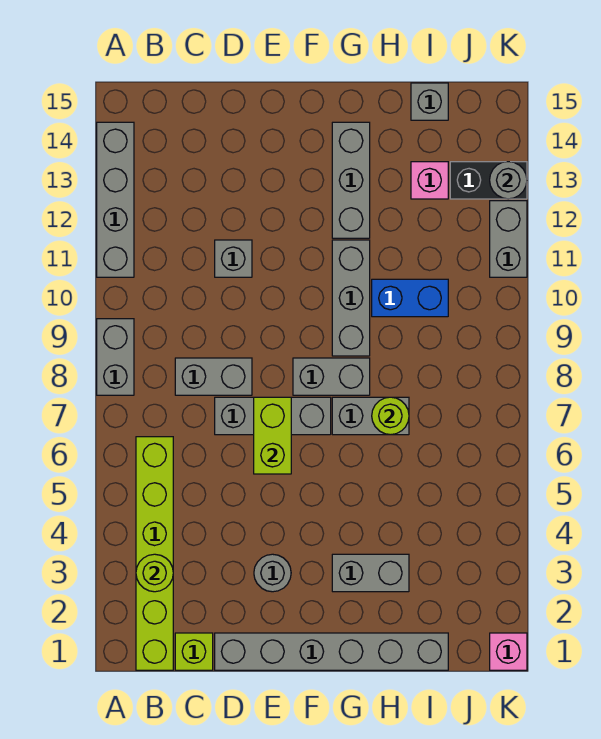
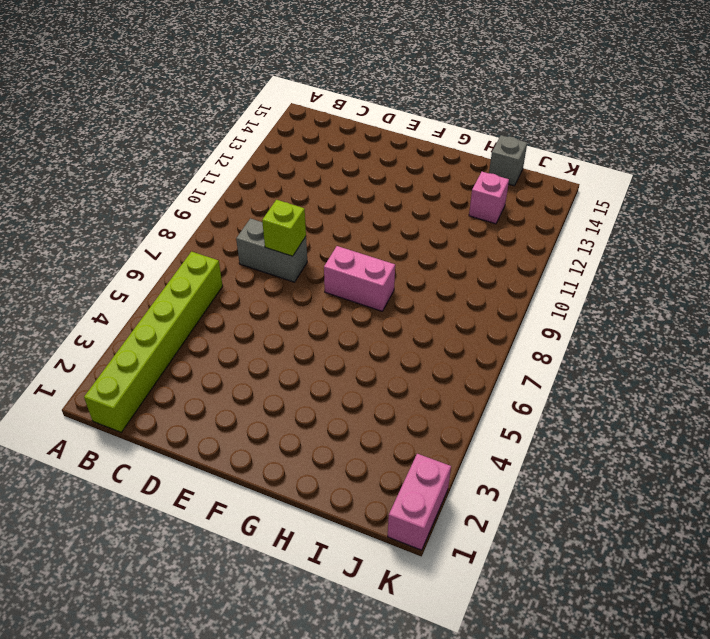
lime 1x1 brick [262,200,306,256] -> lime 1x1 brick moved to [175,633,213,670]
pink 1x2 brick [324,246,395,311] -> grey 1x2 brick [293,358,370,395]
pink 1x2 brick [388,454,451,550] -> pink 1x1 brick [490,633,527,670]
none -> grey 1x2 brick [97,319,134,395]
none -> grey 1x4 brick [97,122,134,277]
none -> grey 1x6 brick [215,633,448,670]

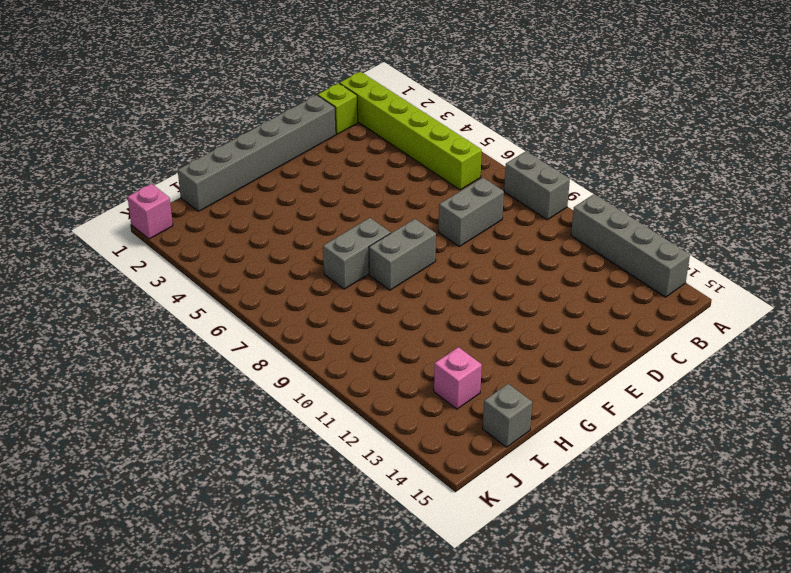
none -> grey 1x3 brick [215,397,331,435]
none -> grey 1x1 brick [215,240,252,277]
none -> grey 1x1 round brick [254,554,291,592]

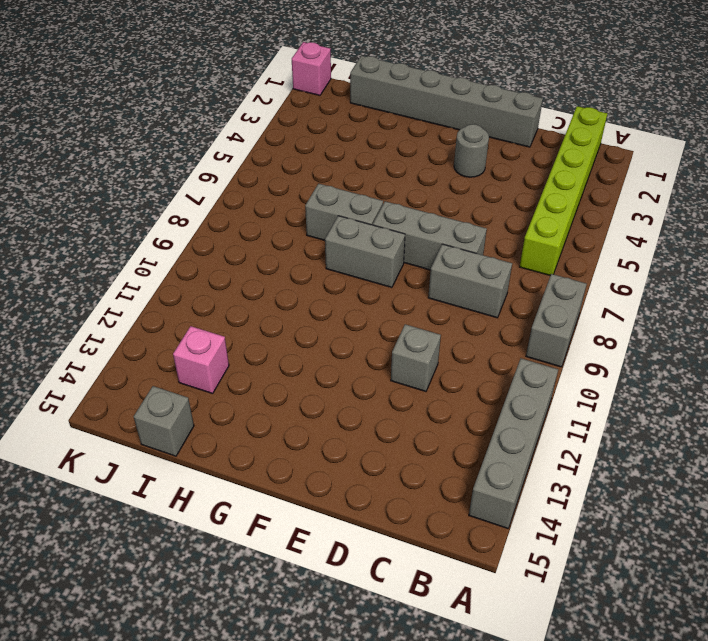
none -> lime 1x1 brick [175,633,213,670]
none -> grey 1x2 brick [332,554,409,592]
none -> grey 1x3 brick [332,240,370,356]

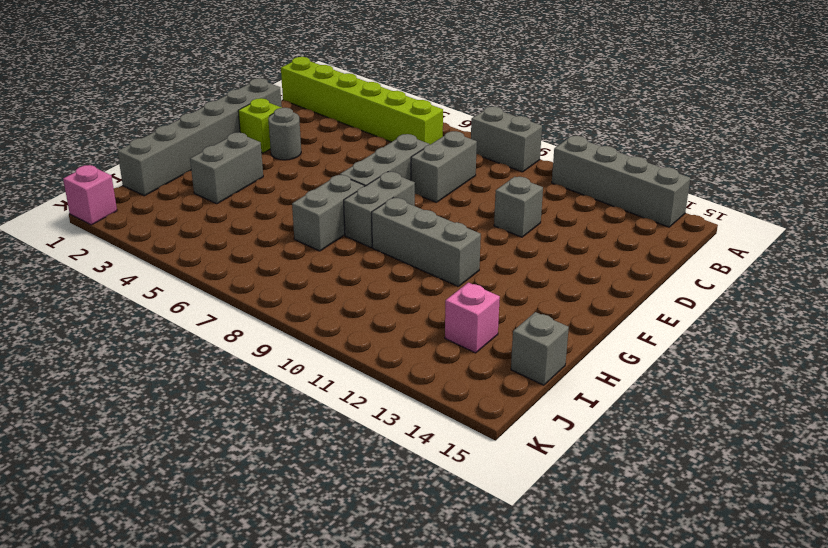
lime 1x1 brick [238,98,281,153] -> lime 1x1 brick moved to [175,633,213,670]
none -> grey 1x3 brick [332,122,370,238]
none -> blue 1x2 brick [372,279,448,317]
none -> black 1x2 brick [450,162,527,199]

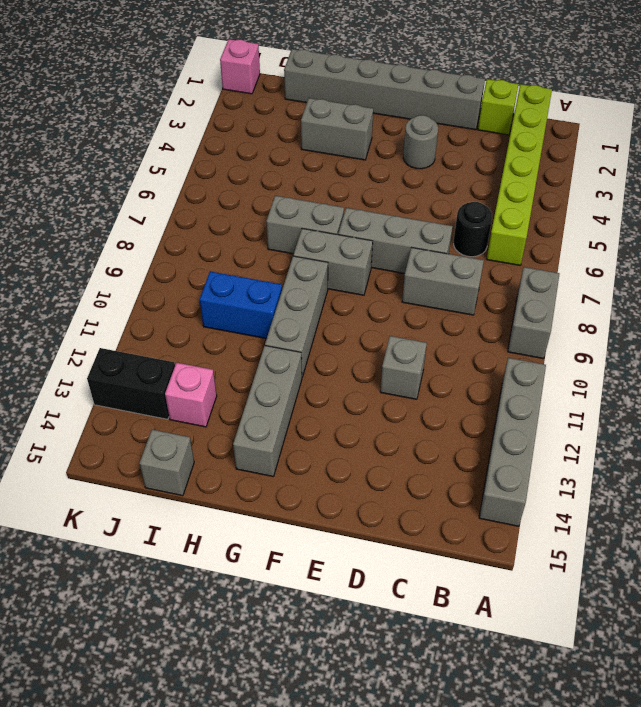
black 1x1 round brick [454,202,492,257] -> none
none -> grey 1x2 brick [490,201,527,277]
none -> lime 1x1 round brick [136,554,173,592]
none -> lime 1x2 brick [254,397,291,474]

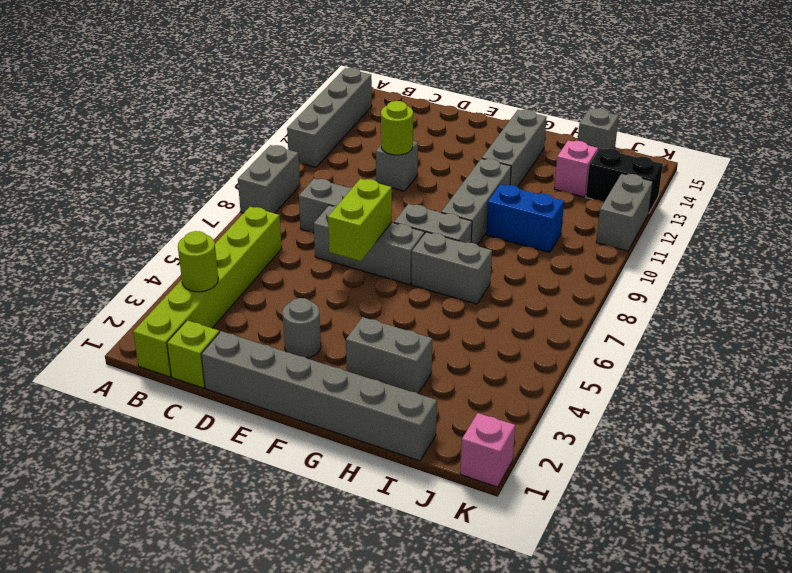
lime 1x1 round brick [381,101,413,155] -> lime 1x1 round brick moved to [372,397,409,435]
none -> grey 1x1 round brick [490,162,527,199]

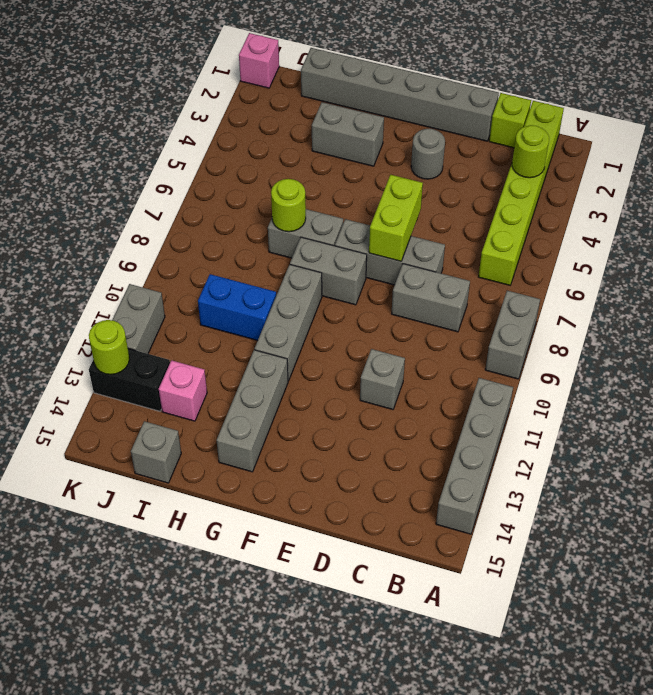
lime 1x1 round brick [89,320,129,374] -> grey 1x1 round brick [490,162,527,199]

